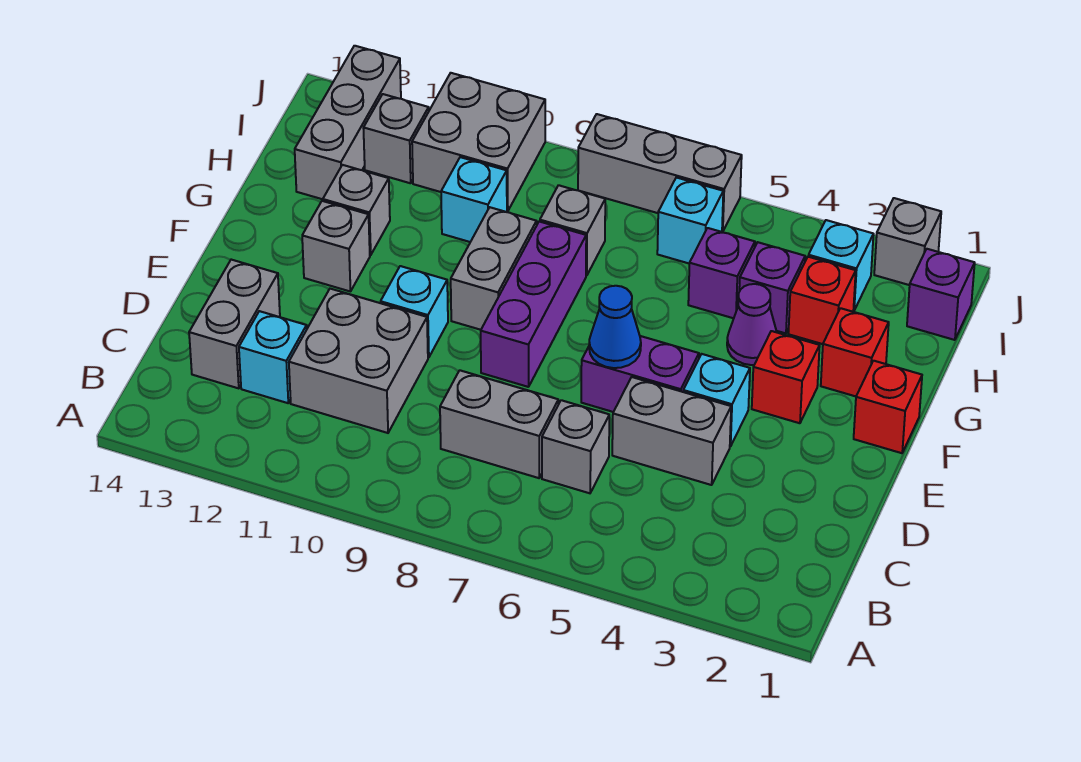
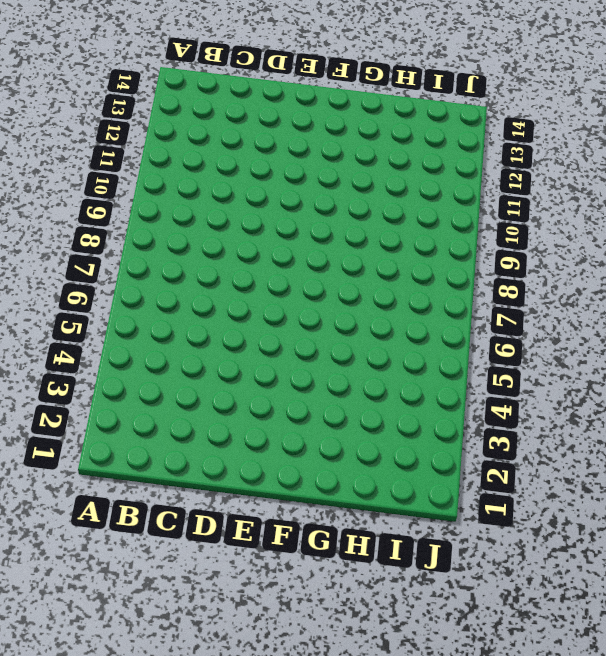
none -> grey 1x1 brick [542,400,609,493]
none -> grey 1x2 brick [440,370,558,478]
none -> grey 2x2 brick [289,289,428,433]
none -> cyan 1x1 brick [239,311,307,403]

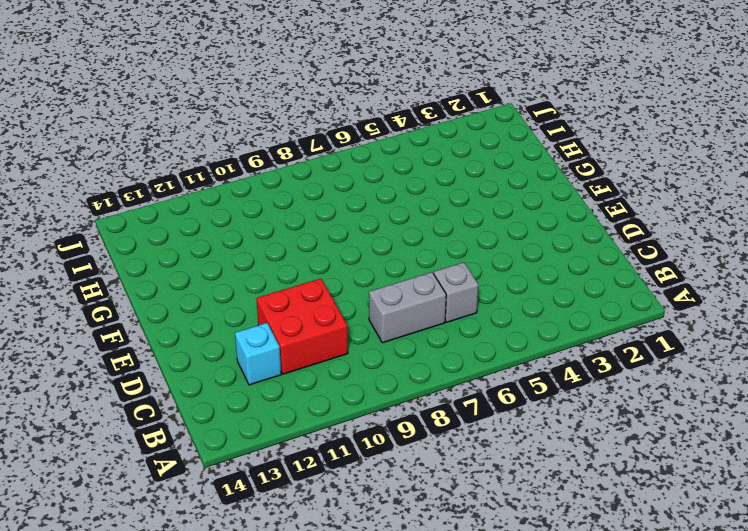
red 2x2 brick [256,279,348,374] -> grey 2x2 brick [289,289,428,433]
none -> grey 1x2 brick [189,260,280,388]
none -> grey 1x2 brick [612,377,731,485]
none -> cyan 1x1 brick [683,354,750,447]
none -> purple 1x2 brick [581,336,699,412]

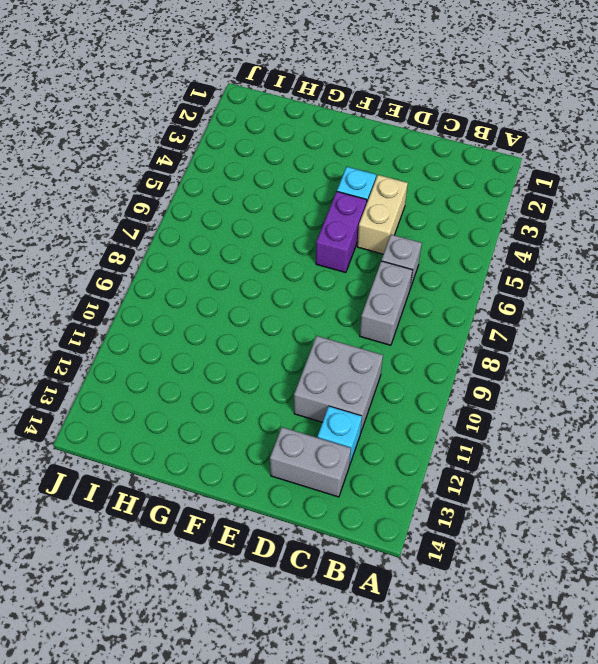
tan 1x2 brick [357,175,408,254] -> grey 1x2 brick [612,377,731,485]
none -> purple 1x3 brick [481,222,586,387]
none -> cyan 1x1 brick [381,266,448,358]
none -> red 1x1 brick [854,361,922,453]
none -> red 1x1 brick [752,331,820,423]

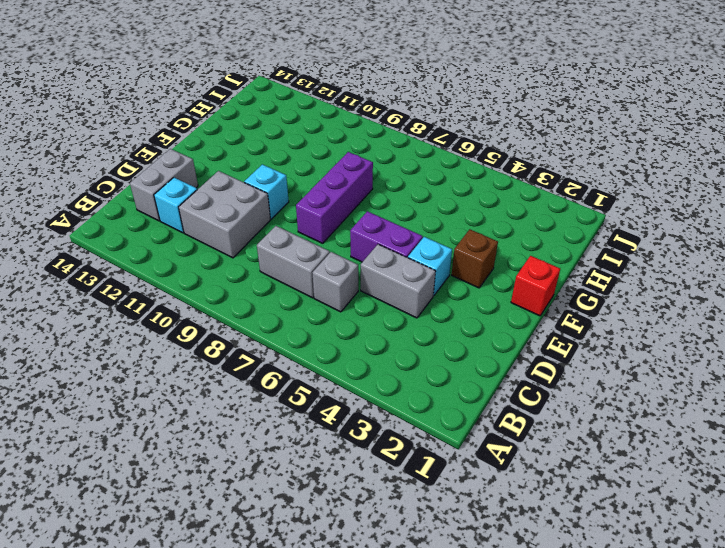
brown 1x1 brick [452,229,498,288] -> red 1x1 brick [752,331,820,423]
none -> grey 1x2 brick [451,207,537,330]
none -> grey 1x1 brick [302,201,370,292]
none -> red 1x1 brick [821,308,889,396]
none -> purple 1x1 cone [727,284,777,365]

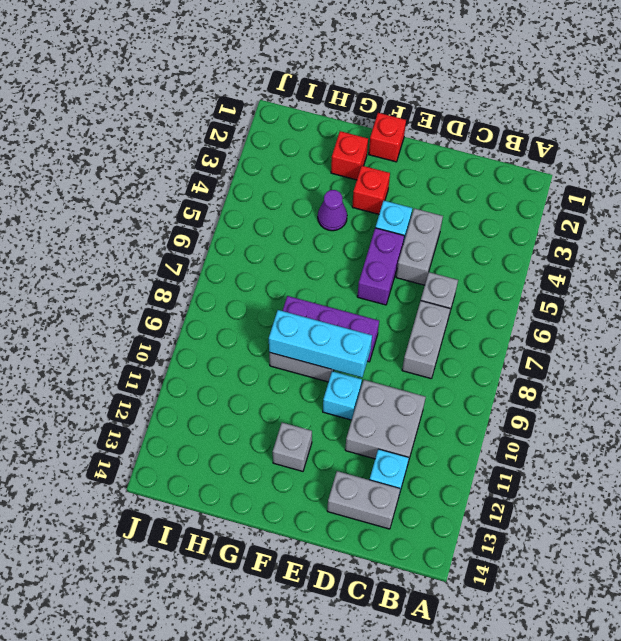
cyan 1x3 brick [269,310,372,377] -> none
none -> grey 1x1 brick [323,165,390,255]
none -> red 1x1 brick [788,257,856,344]
none -> purple 1x1 brick [739,242,805,333]
none -> purple 1x1 brick [688,228,755,318]

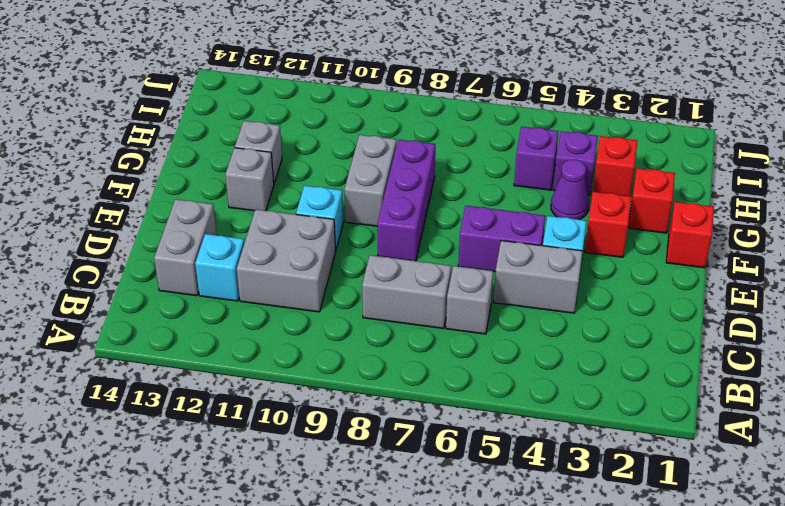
none -> grey 1x1 brick [540,185,605,276]
none -> cyan 1x1 brick [441,157,507,242]
none -> grey 1x3 brick [295,46,401,199]
none -> purple 1x1 brick [907,249,975,340]

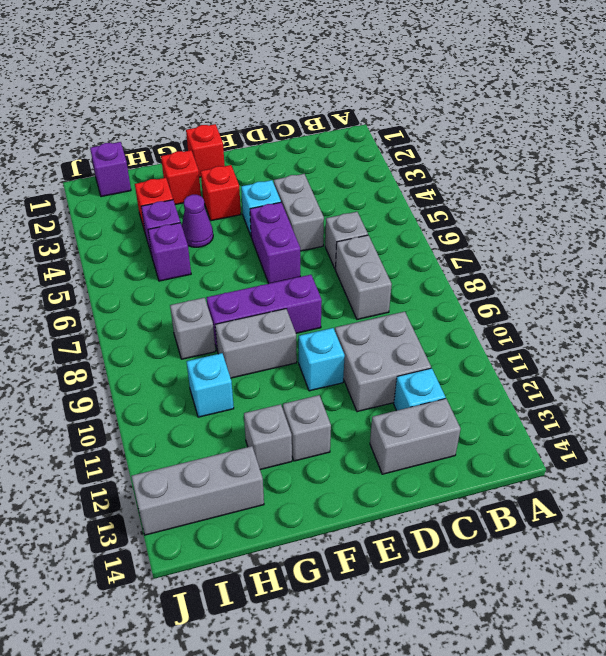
none -> cyan 1x1 brick [808,220,873,311]
none -> cyan 1x1 brick [657,177,723,264]
none -> grey 2x2 brick [412,73,545,211]
none -> grey 1x1 brick [363,94,429,183]

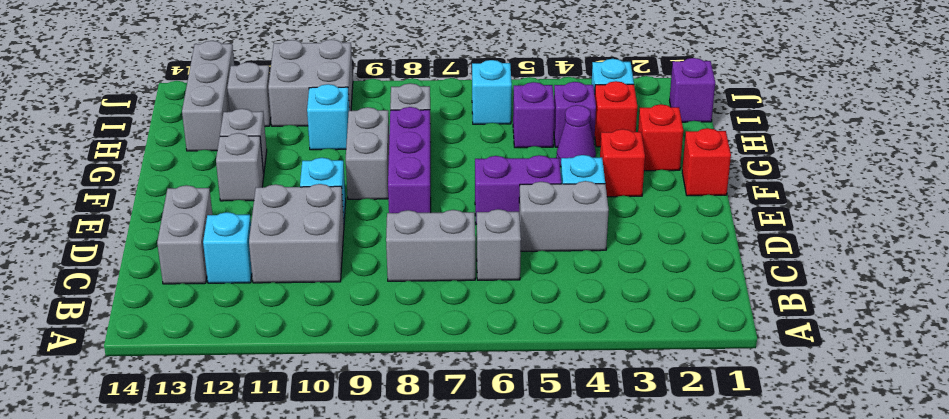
none -> grey 1x1 brick [874,198,941,285]
none -> grey 1x3 brick [578,114,742,232]
none -> blue 1x1 cone [589,286,641,368]

